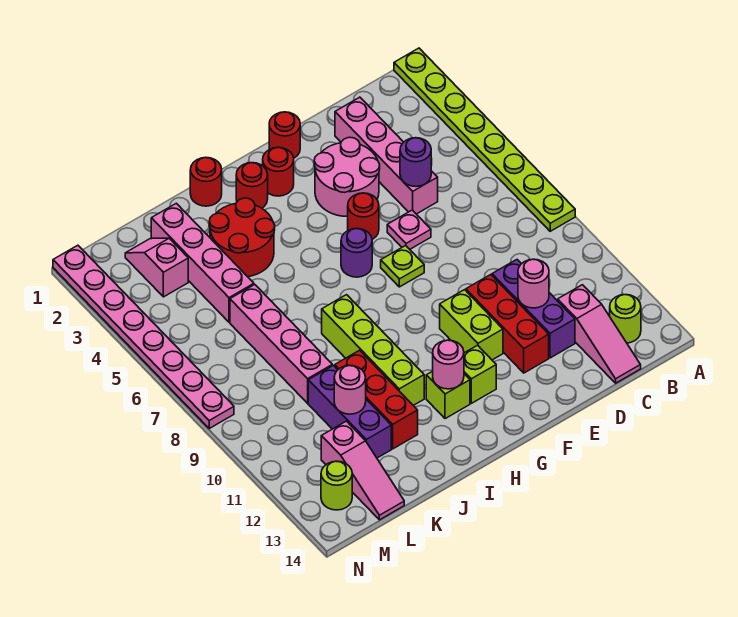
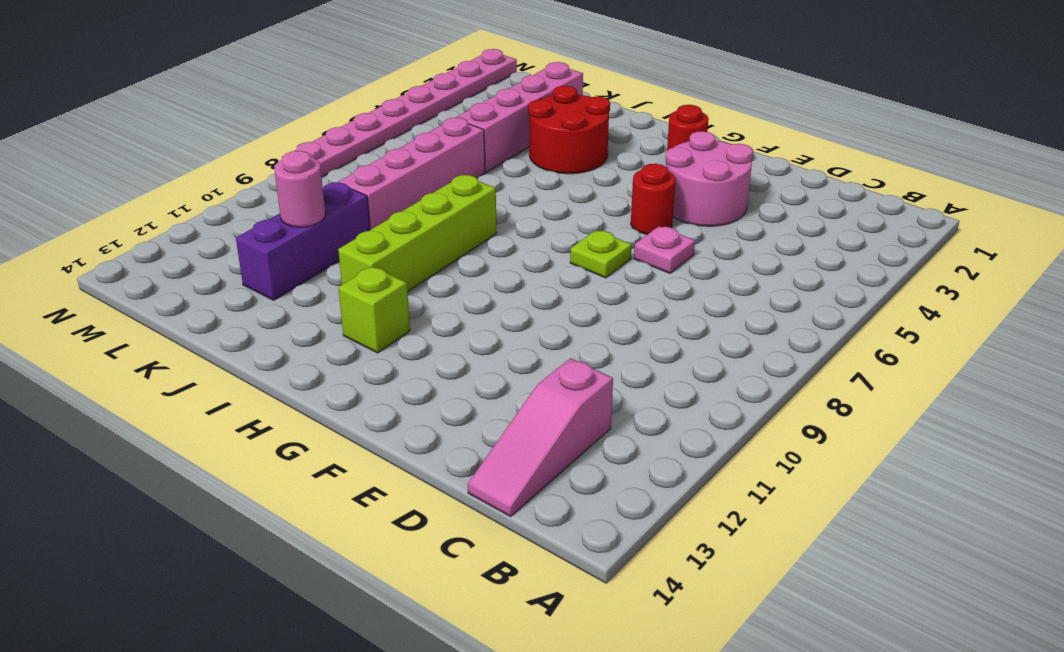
none -> lime 1x8 plate [394,48,575,231]
none -> lime 1x1 round brick [610,295,641,343]
none -> pink 1x4 brick [335,97,438,214]
none -> purple 1x3 brick [492,260,575,358]

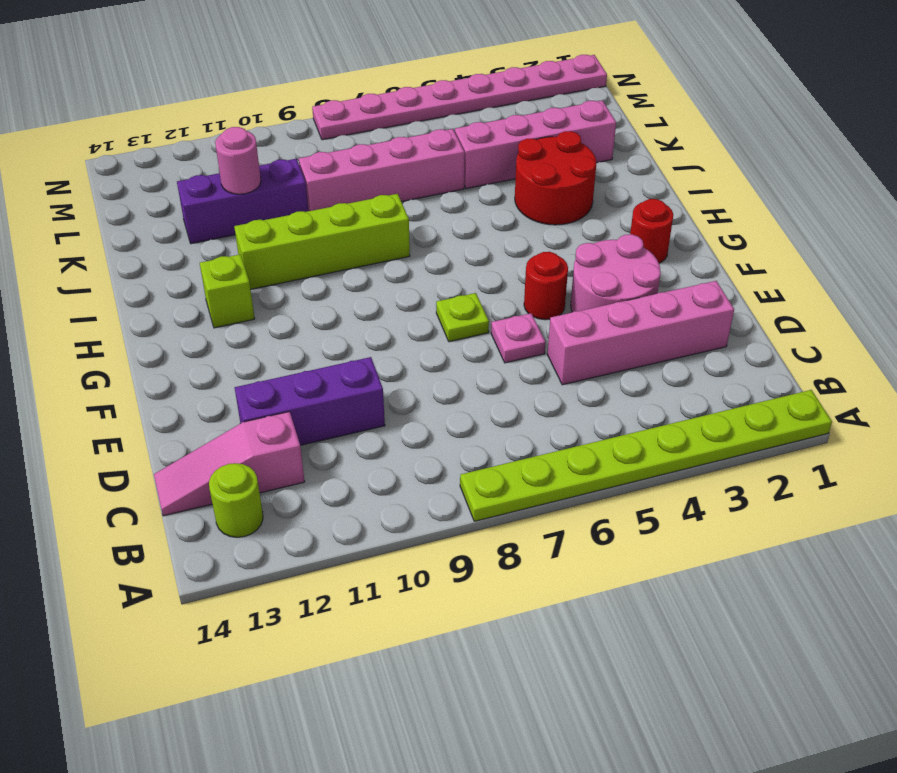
none -> red 1x3 brick [466,275,549,373]
none -> red 1x1 round brick [269,112,300,158]
none -> lime 1x2 brick [440,290,503,360]
none -> purple 1x1 round brick [341,228,372,277]

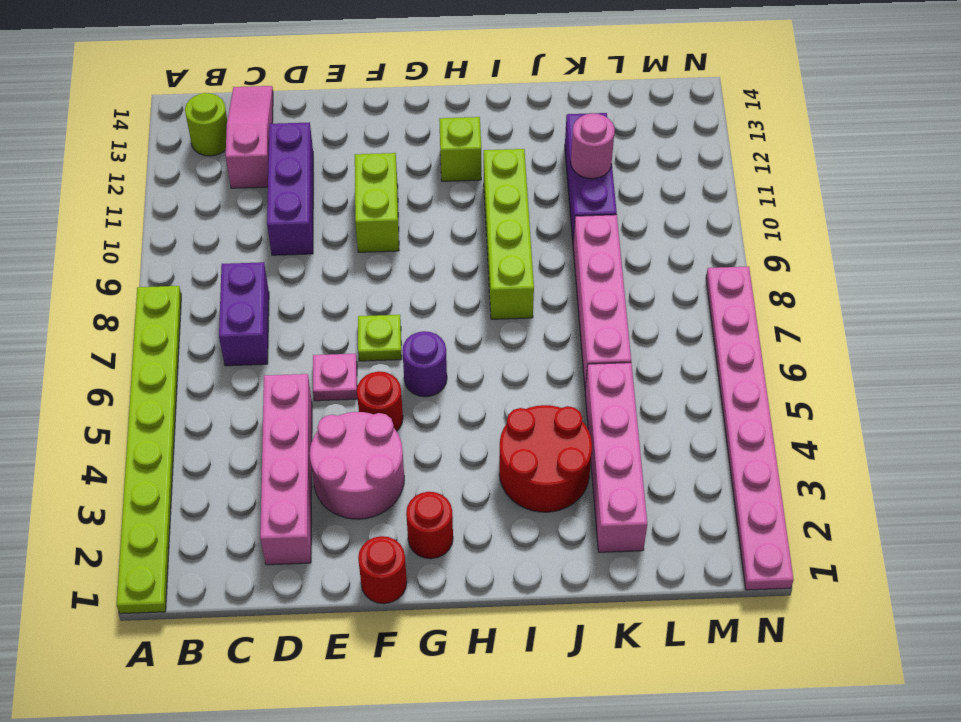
purple 1x2 brick [219,262,269,366] -> none
none -> red 1x3 brick [466,275,549,373]
none -> lime 1x1 brick [464,345,496,403]
none -> red 1x1 round brick [236,163,268,208]
none -> red 1x1 round brick [190,158,222,206]

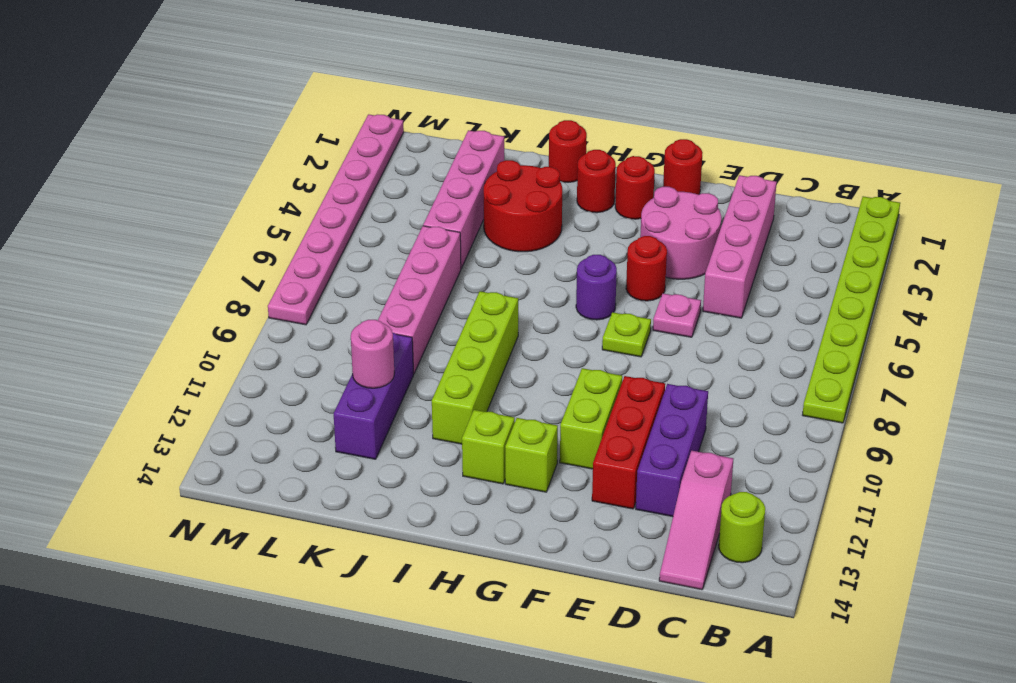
none -> red 1x3 brick [335,350,418,449]
none -> pink 1x2 slope [125,238,188,297]
none -> pink 1x3 slope [321,421,404,520]
none -> lime 1x1 round brick [321,461,352,510]

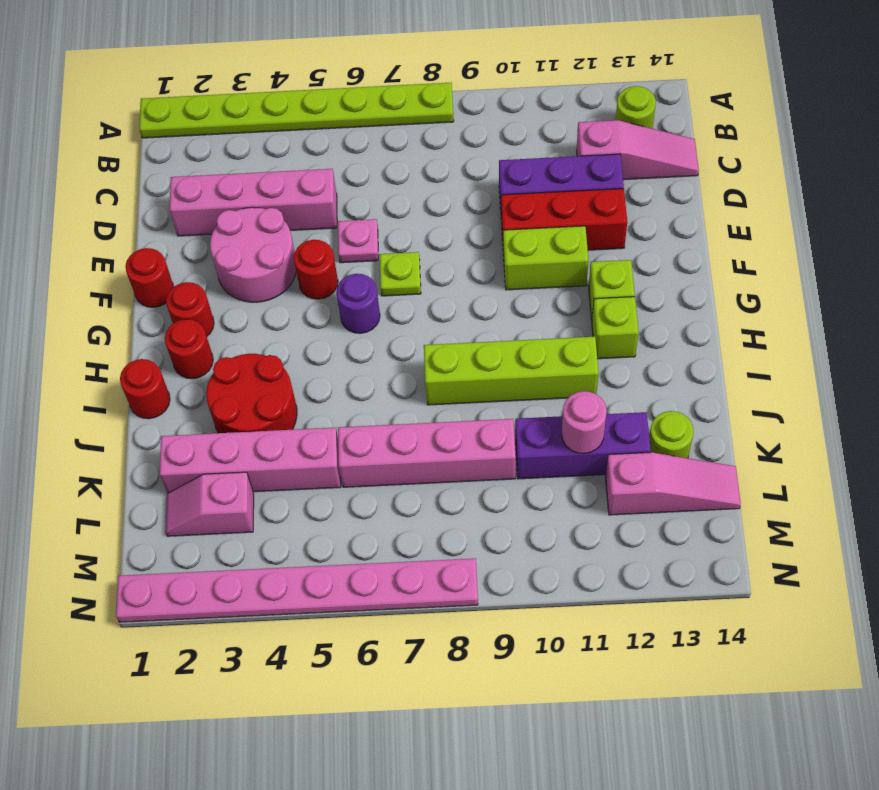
lime 1x1 round brick [649,411,693,458] -> lime 1x1 round brick moved to [321,461,352,510]
none -> red 1x3 brick [335,350,418,449]
none -> purple 1x1 round brick [400,138,431,186]
none -> pink 1x1 round brick [518,259,549,308]
none -> pink 1x1 round brick [433,340,464,389]

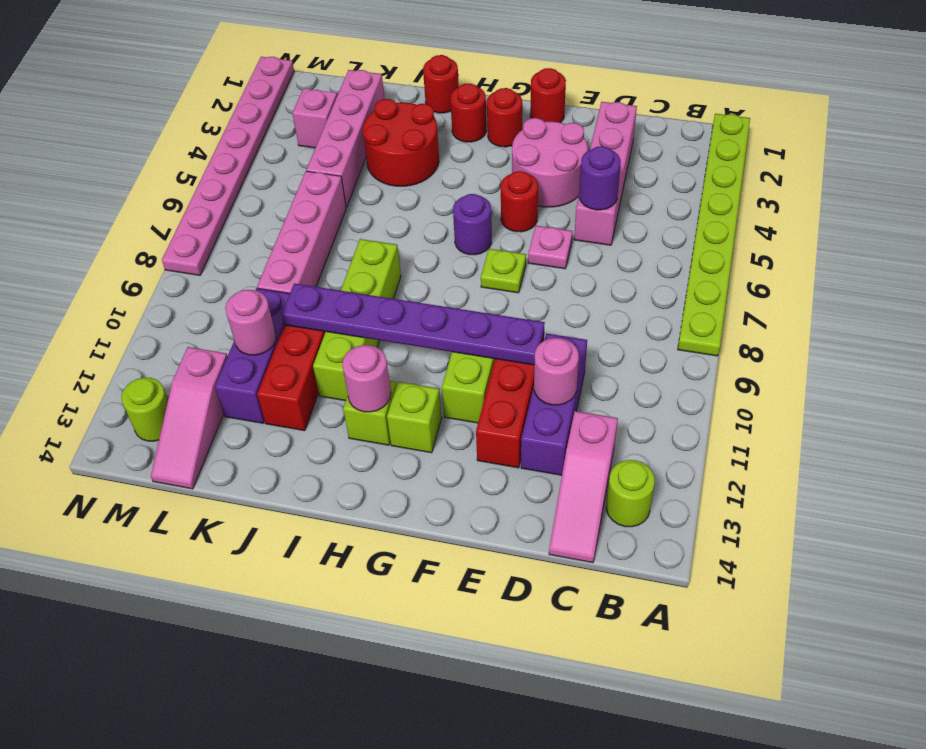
purple 1x6 plate [282,283,545,365] -> none

